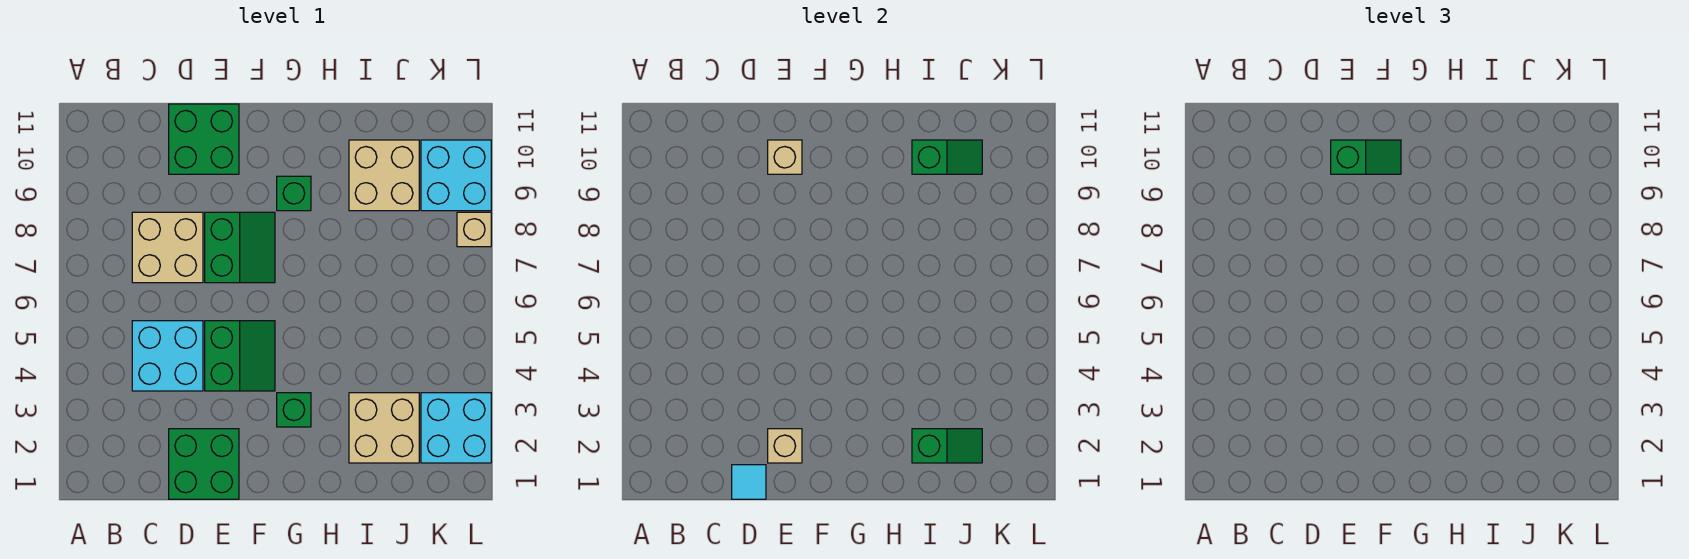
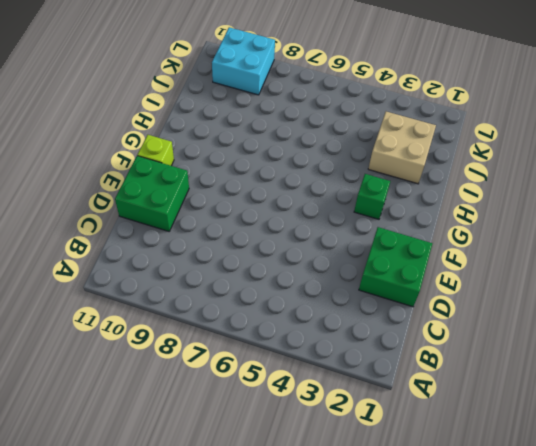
lime 1x1 brick [138,135,174,166] -> none
none -> cyan 2x2 brick [132,321,203,391]
none -> tan 2x2 brick [132,212,203,283]
none -> green 2x2 slope [205,321,275,391]

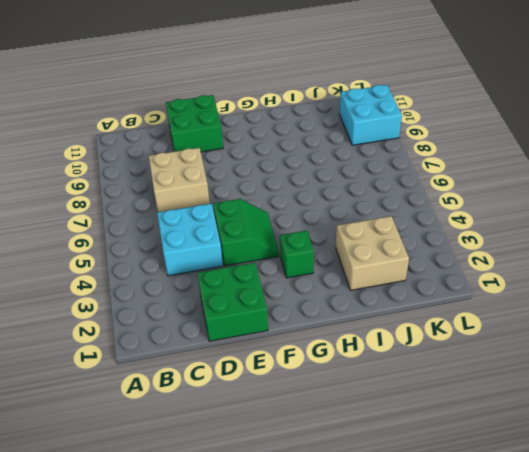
none -> green 2x2 slope [205,212,275,283]
none -> green 1x1 brick [277,176,311,211]
none -> tan 2x2 brick [349,140,419,211]

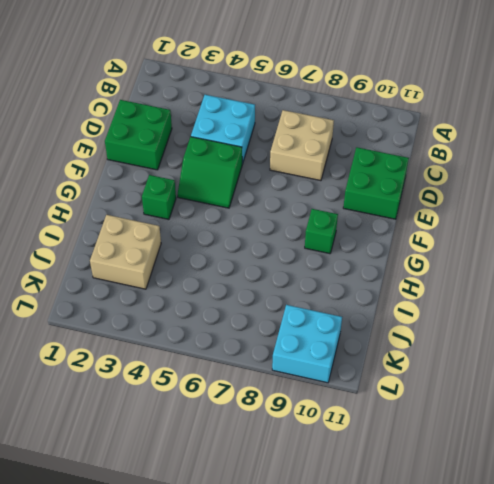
none -> green 2x2 slope [205,212,275,283]
none -> tan 2x2 brick [349,140,419,211]
none -> cyan 2x2 brick [421,393,491,463]

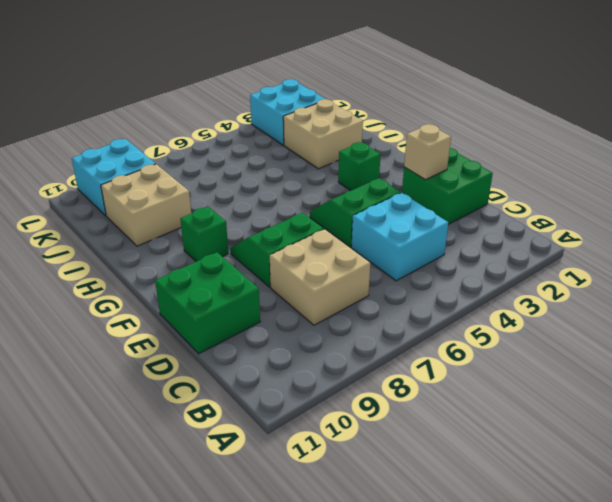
none -> tan 1x1 brick [457,212,491,247]
none -> cyan 1x1 tile [732,465,766,499]
none -> tan 1x1 brick [768,140,802,174]

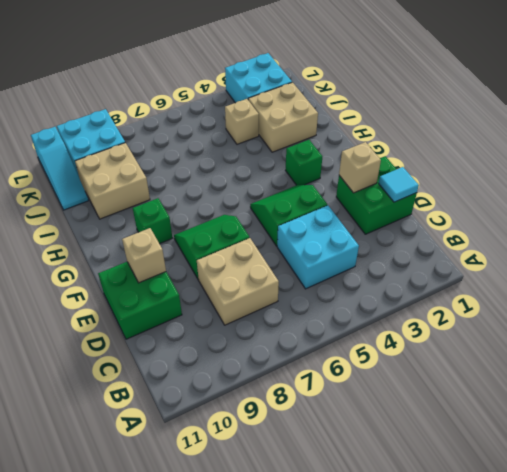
tan 1x1 brick [225,99,259,144] -> tan 1x1 brick moved to [457,212,491,247]
cyan 1x3 slope [31,127,88,210] -> none
none -> green 1x2 slope [912,429,982,463]
none -> green 1x2 slope [912,140,982,174]
none -> green 1x2 slope [1331,140,1401,174]

